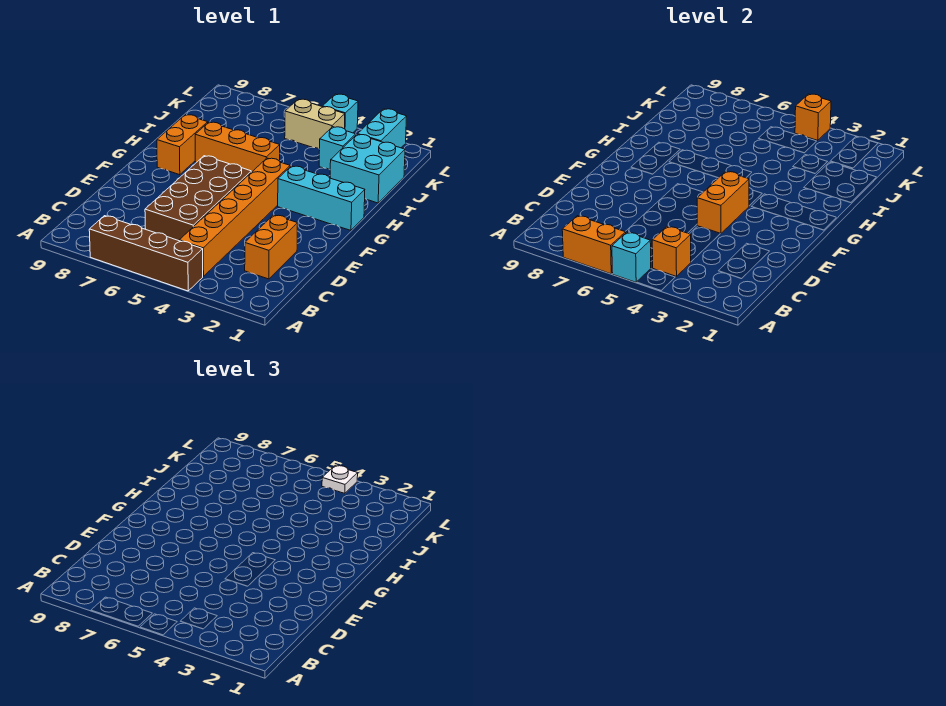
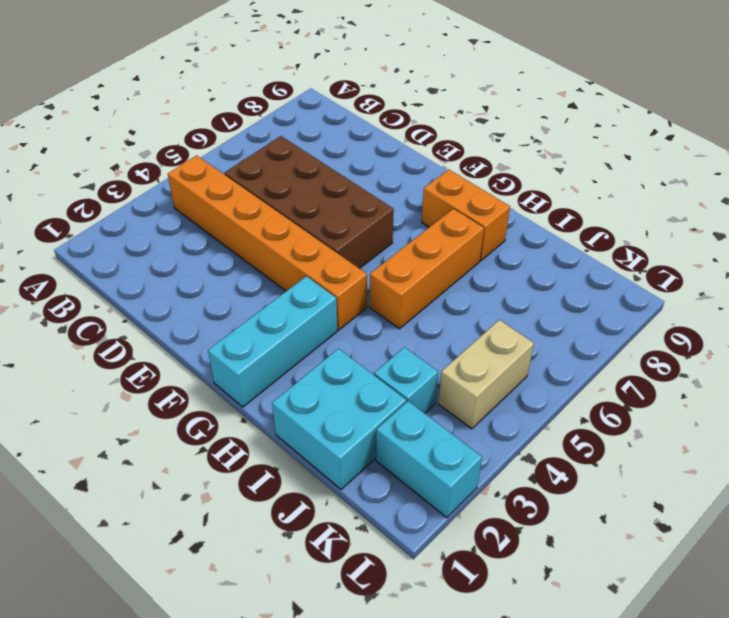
none -> brown 1x4 brick [89,216,203,291]
none -> orange 1x2 brick [245,215,298,279]
none -> cyan 1x1 brick [323,94,358,133]

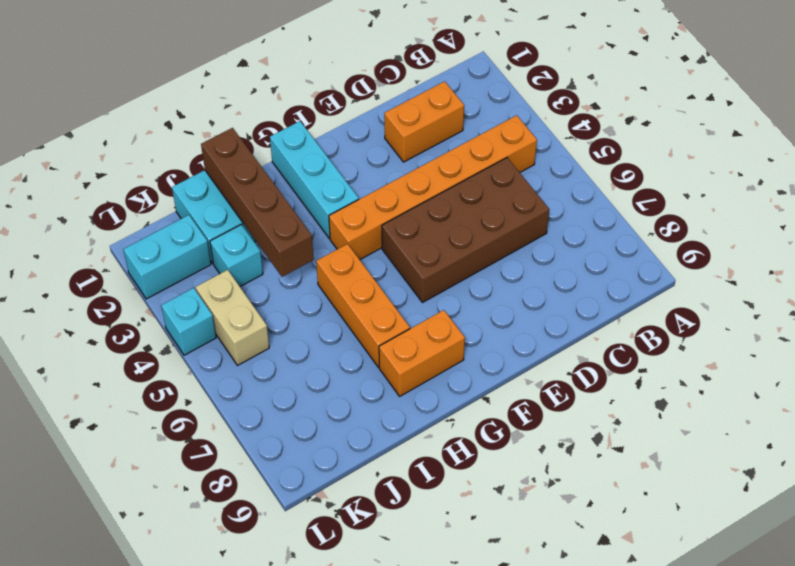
brown 1x4 brick [201,128,314,277] -> brown 1x4 brick moved to [89,216,203,291]
none -> cyan 1x1 brick [612,232,651,282]
none -> orange 1x2 brick [562,216,626,274]
none -> orange 1x1 brick [652,227,691,276]

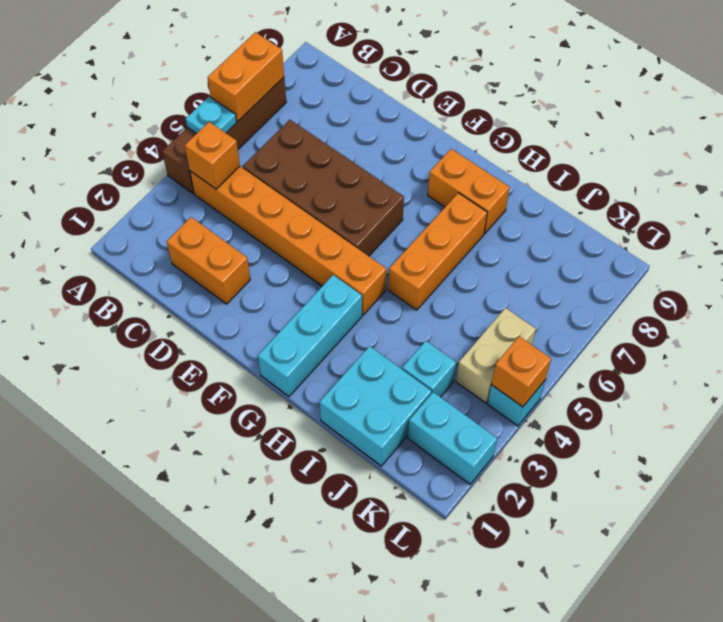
cyan 1x1 plate [186,97,237,134] -> cyan 1x1 brick [612,232,651,282]
none -> orange 1x2 brick [697,171,749,234]
none -> white 1x1 plate [322,466,358,493]

